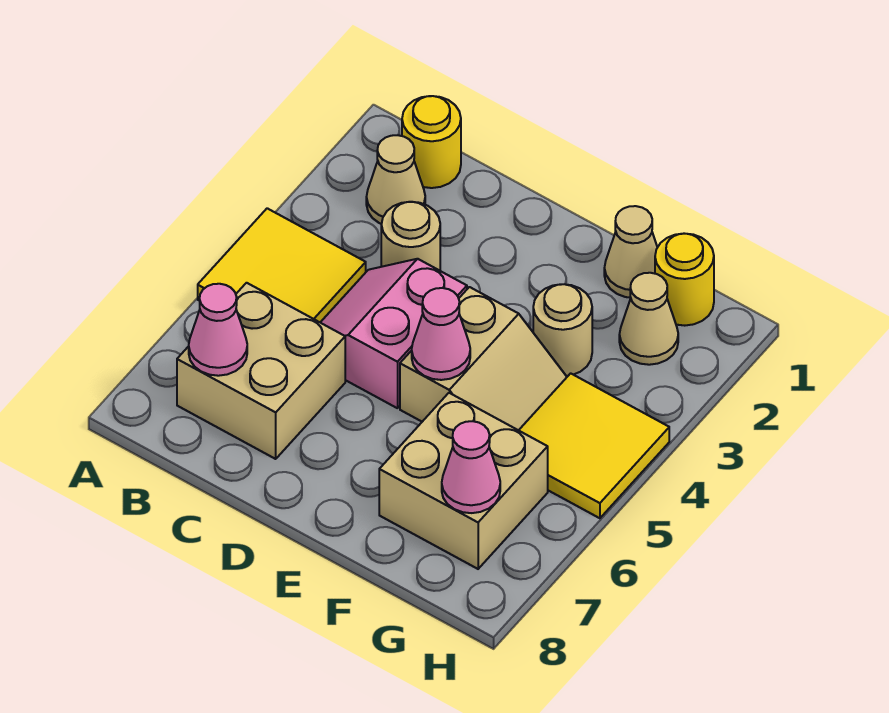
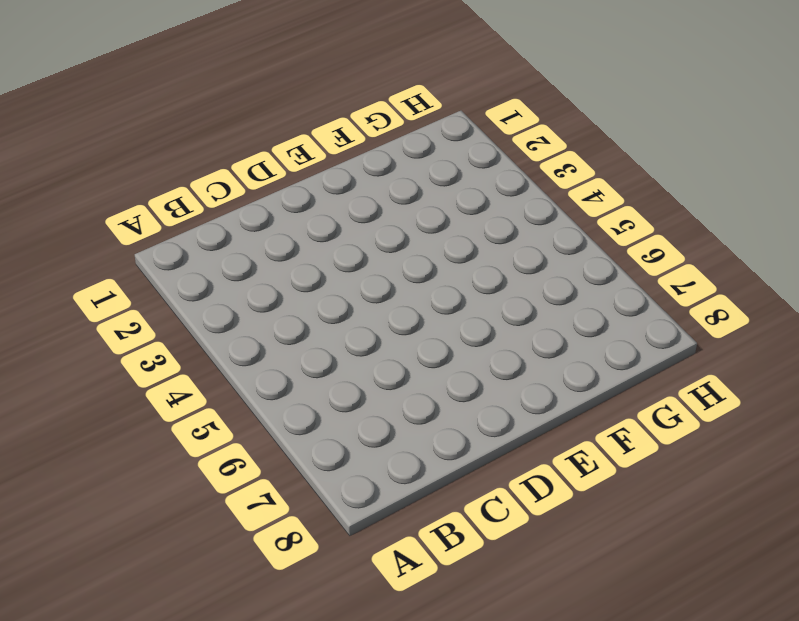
none -> yellow 2x2 tile [198,208,366,322]
none -> yellow 1x1 round brick [402,96,461,188]
none -> tan 1x1 cone [366,135,425,224]

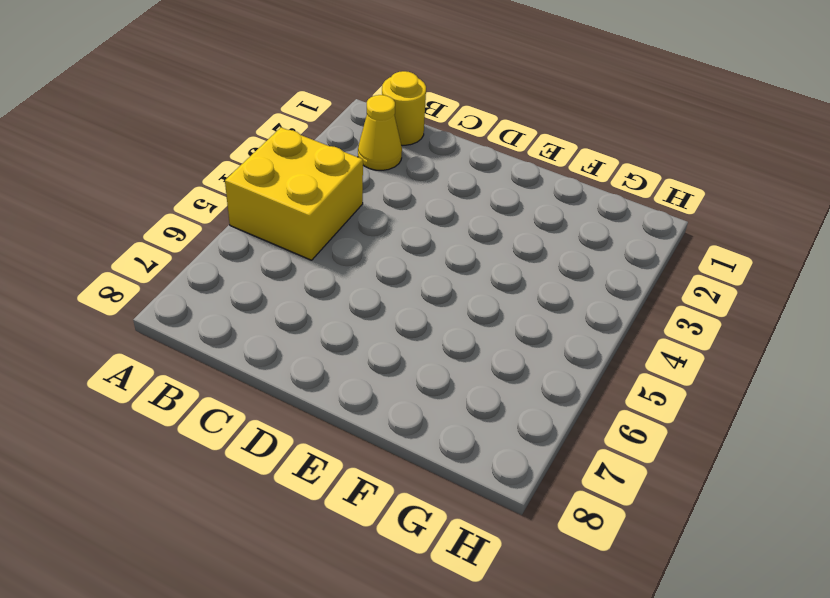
yellow 2x2 brick [225,128,363,260] -> yellow 2x2 tile [198,208,366,322]
yellow 1x1 cone [358,95,402,170] -> tan 1x1 cone [366,135,425,224]
none -> tan 2x2 brick [177,283,345,459]
none -> tan 1x1 round brick [381,202,440,271]
none -> pink 2x2 slope [320,259,467,408]

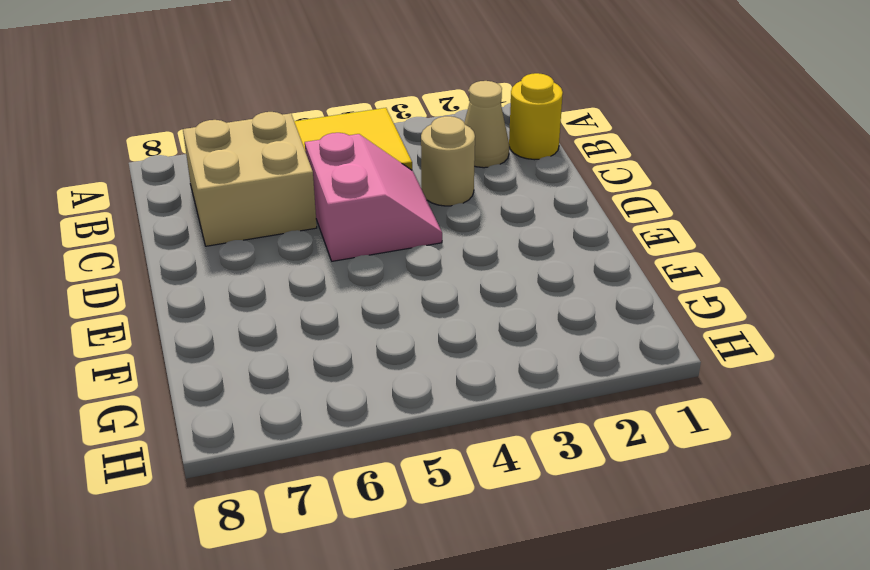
pink 2x2 slope [305,133,442,261] -> pink 2x2 slope turned to [320,259,467,408]
none -> tan 2x2 slope [400,287,567,430]
none -> tan 1x1 cone [604,206,657,298]
none -> tan 1x1 round brick [533,284,592,376]

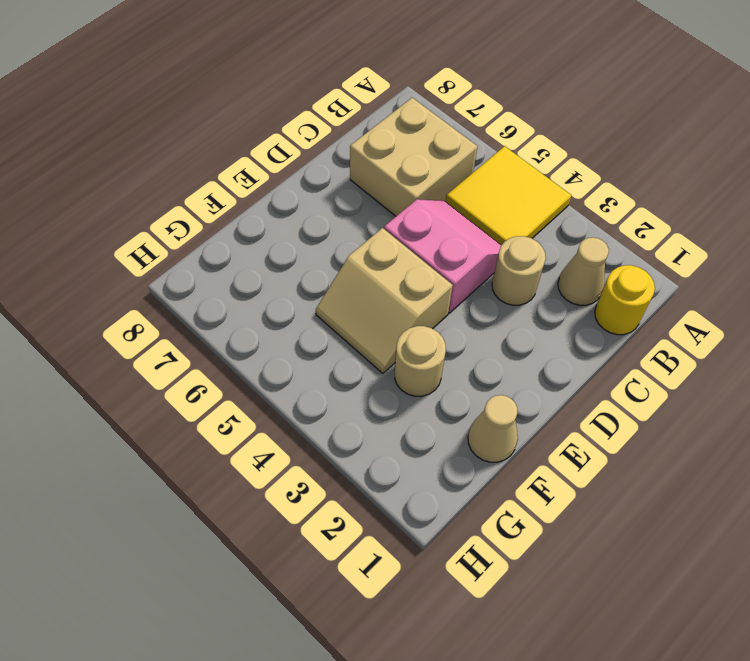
none -> tan 2x2 brick [379,393,548,569]
none -> yellow 1x1 round brick [655,234,714,326]
none -> tan 1x1 cone [619,273,678,365]

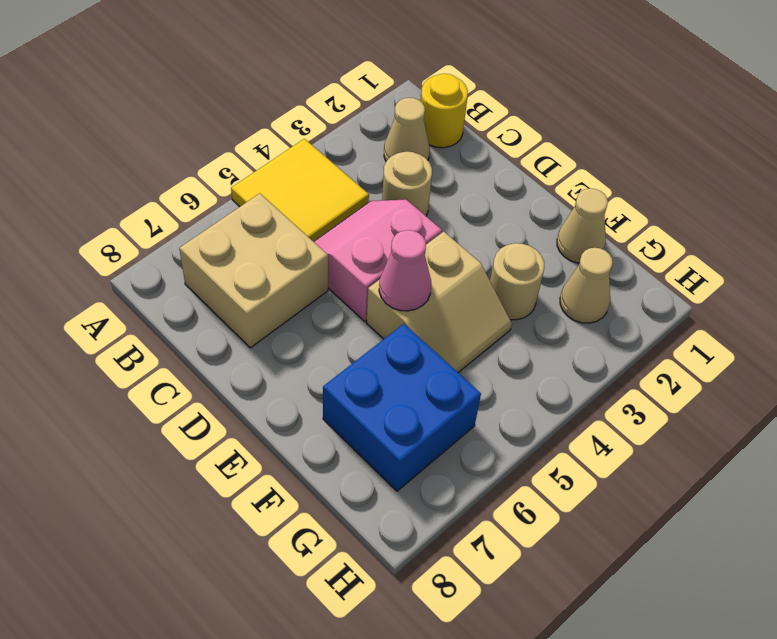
blue 2x2 brick [323,324,481,491] -> tan 2x2 brick [379,393,548,569]
none -> yellow 1x1 round brick [655,234,714,326]
none -> yellow 2x2 tile [519,373,669,518]
none -> pink 1x1 cone [189,284,247,376]

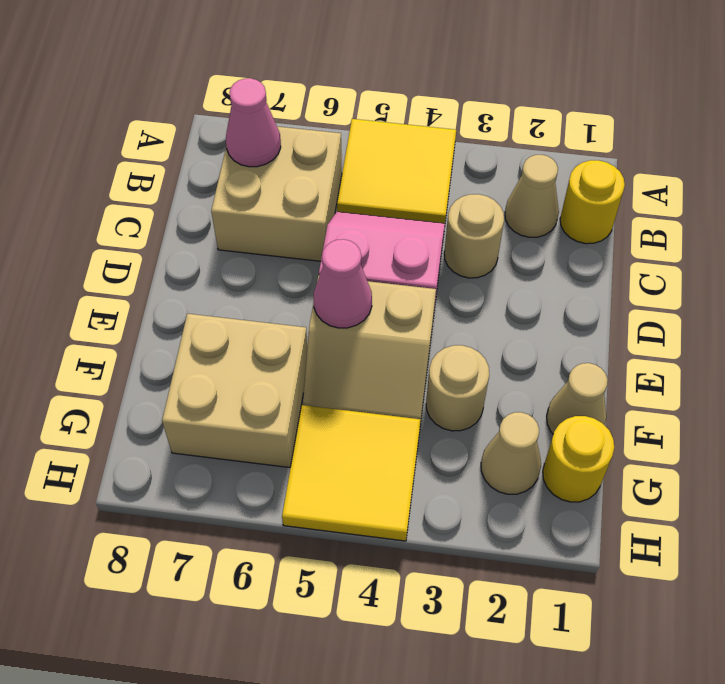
none -> pink 1x1 cone [442,421,500,513]

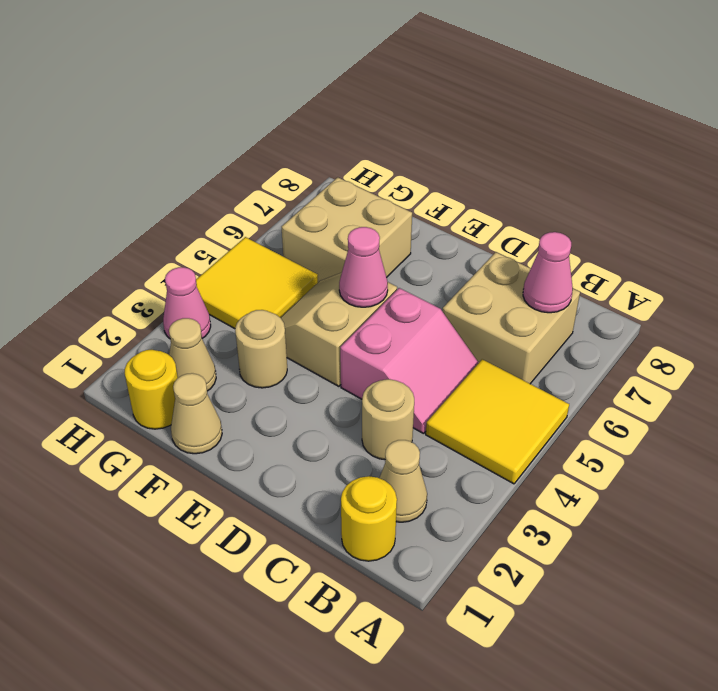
pink 1x1 cone [163,267,211,338] -> pink 1x1 cone moved to [442,421,500,513]

